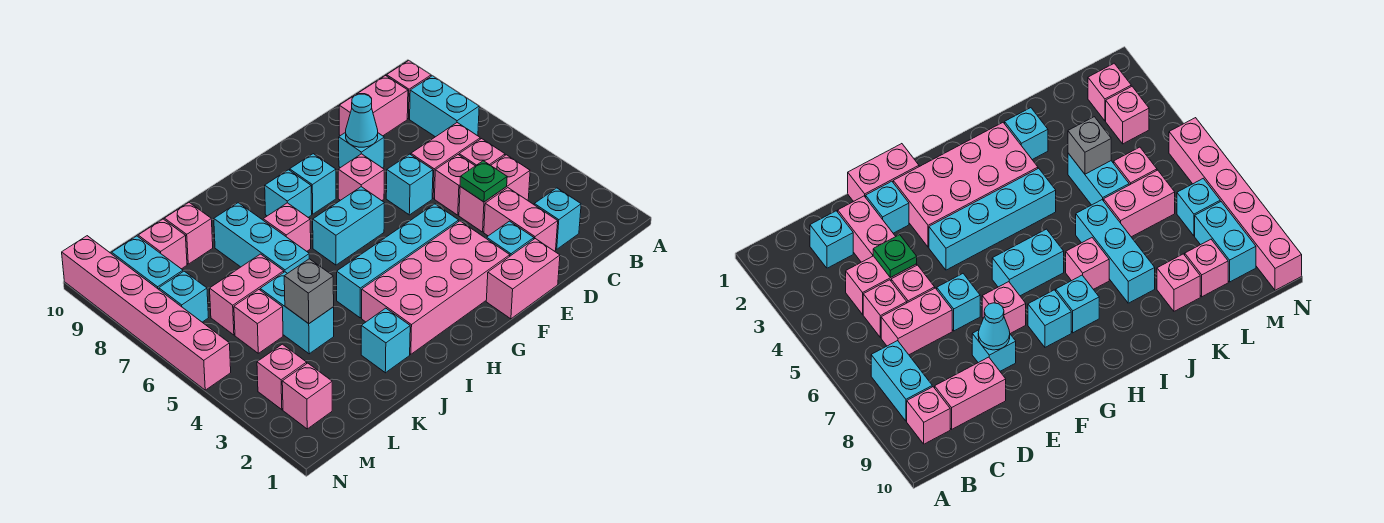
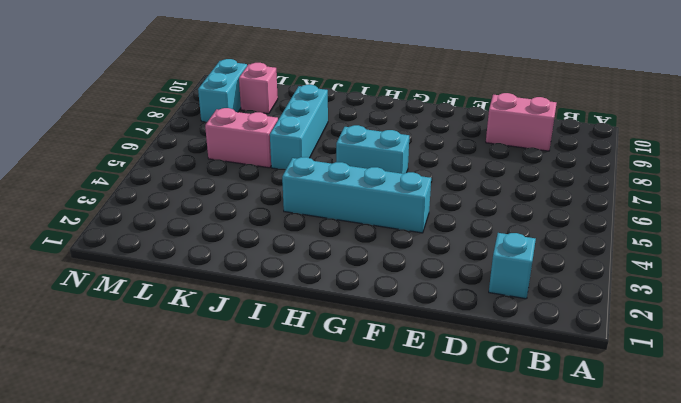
none -> cyan 1x2 brick [410,76,479,137]
none -> pink 1x1 brick [387,61,431,119]
none -> pink 1x2 brick [459,155,530,232]
none -> pink 1x1 brick [459,139,505,166]

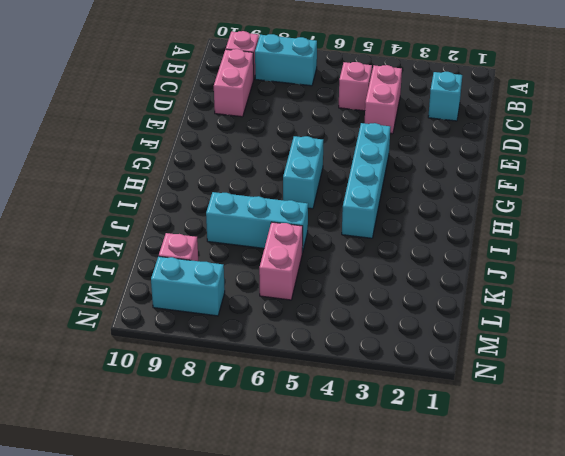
none -> pink 1x2 brick [411,123,480,198]
none -> pink 1x2 brick [484,188,558,251]
none -> pink 1x1 brick [435,155,475,215]
none -> pink 1x2 brick [486,239,560,319]

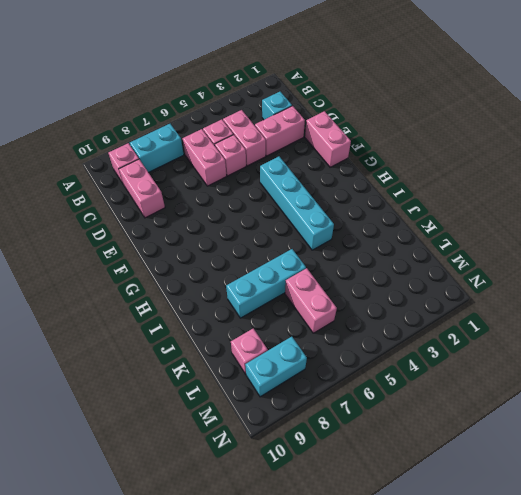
none -> cyan 1x1 brick [486,221,534,256]
none -> cyan 1x1 brick [386,154,433,215]
none -> cyan 1x1 brick [339,132,384,168]
none -> pink 2x4 brick [362,221,510,354]

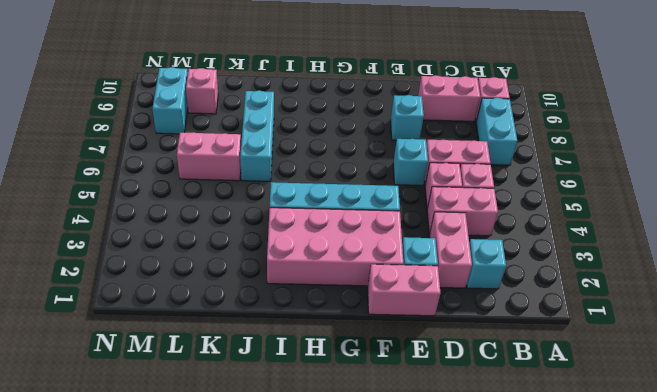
none -> pink 1x1 brick [338,154,384,201]
none -> cyan 1x2 brick [313,187,384,265]
none -> cyan 1x1 brick [290,154,336,214]
none -> cyan 1x1 brick [265,170,312,217]

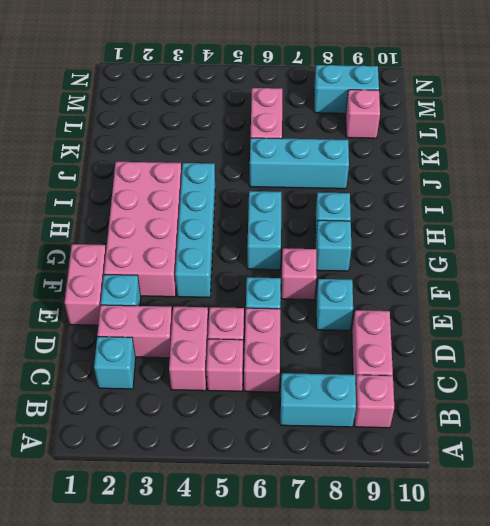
none -> pink 1x1 brick [263,203,311,251]
none -> cyan 1x1 brick [361,308,410,373]
none -> cyan 1x2 brick [260,272,334,354]
none -> pink 1x1 brick [164,203,213,264]

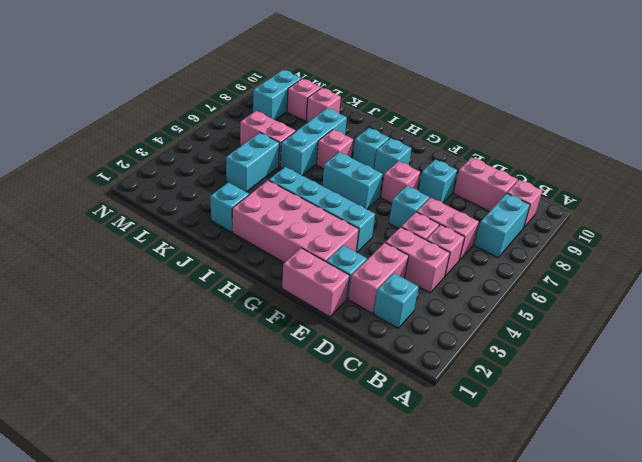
none -> pink 1x1 brick [234,290,283,353]
none -> pink 1x1 brick [282,363,332,429]
none -> pink 1x1 brick [257,344,307,410]
none -> cyan 1x1 brick [159,271,209,322]

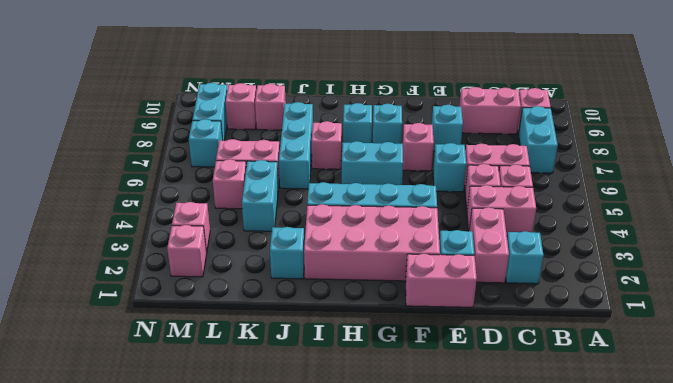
none -> pink 1x6 brick [62,236,231,390]
none -> green 1x1 plate [460,161,507,202]
none -> cyan 1x1 cone [346,94,378,147]
none -> grey 1x1 brick [284,259,334,324]

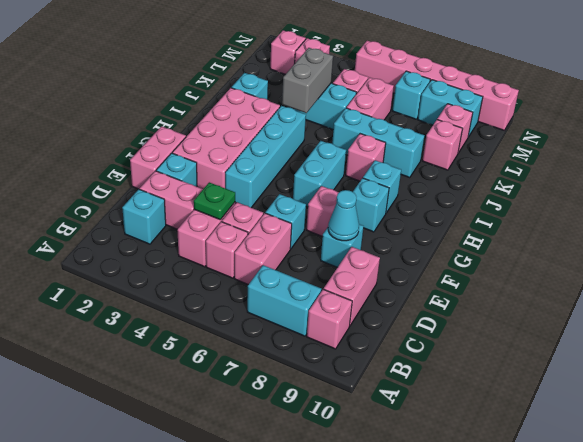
grey 1x2 brick [282,48,333,113] -> grey 1x1 brick [284,259,334,324]

